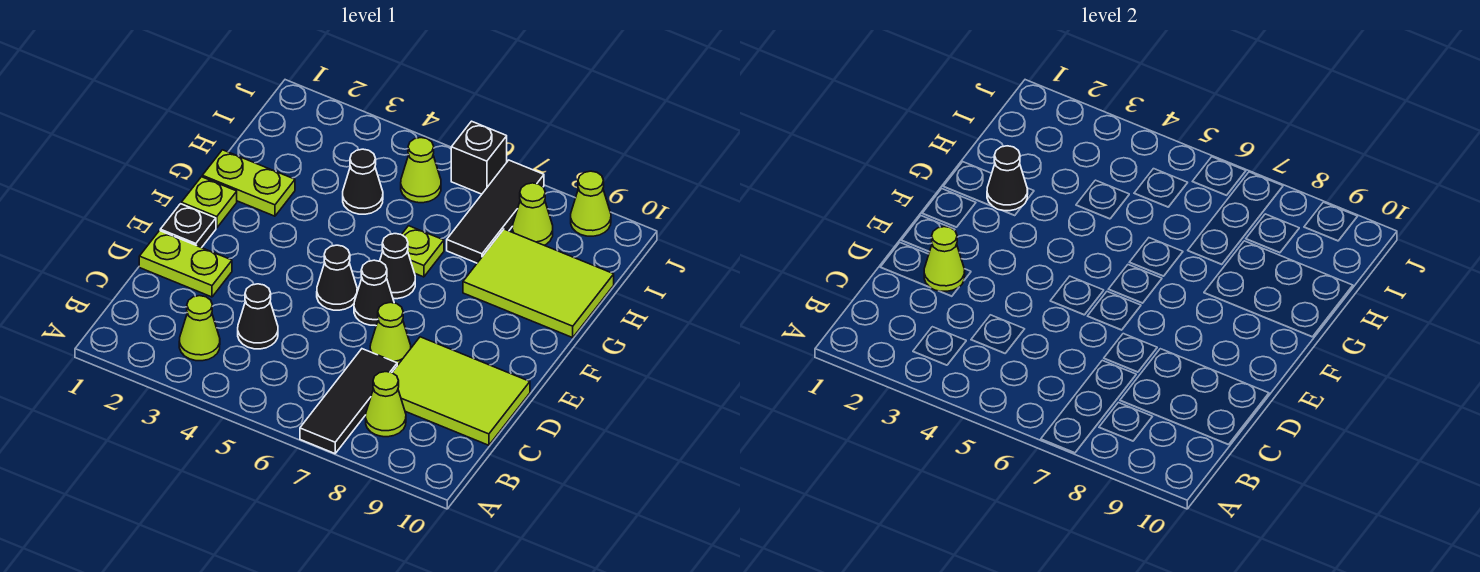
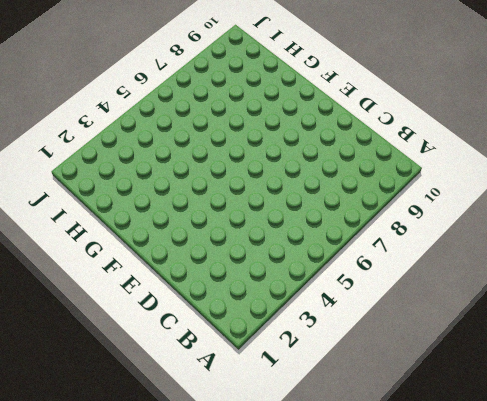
none -> black 1x3 tile [300,349,397,454]
none -> lime 1x1 cone [179,296,220,361]
none -> lime 1x1 cone [366,372,406,437]

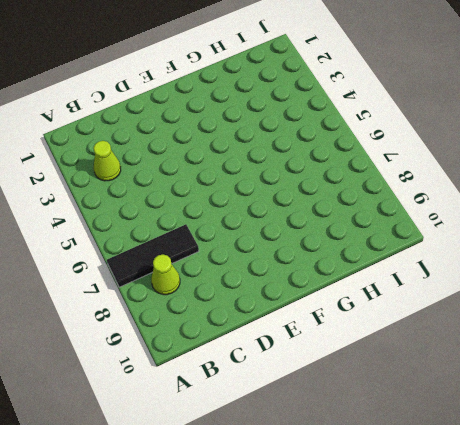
none -> black 1x1 cone [238,284,278,349]
none -> lime 2x3 tile [392,337,530,445]
none -> lime 1x2 plate [139,231,232,297]

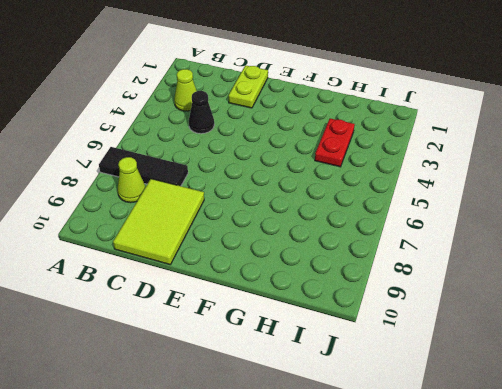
red 1x2 plate [315,119,355,167] -> black 1x1 cone [343,149,383,214]
none -> lime 1x1 cone [370,302,411,365]
none -> black 1x1 plate [160,204,216,248]
none -> black 1x1 cone [317,245,357,310]

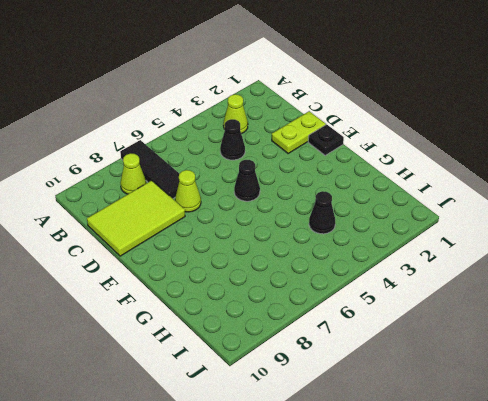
none -> black 1x1 cone [354,260,394,326]
none -> lime 1x1 plate [181,177,237,228]
none -> black 1x1 cone [380,234,415,299]

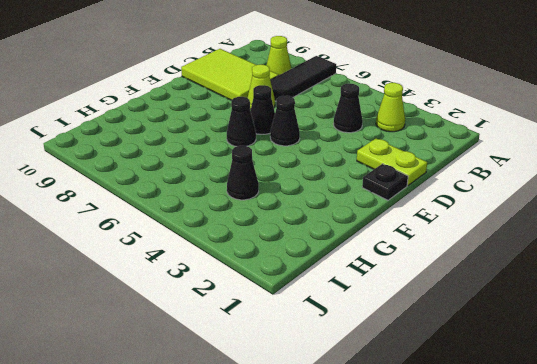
none -> lime 1x1 plate [181,177,237,228]
none -> lime 1x2 plate [202,150,295,216]
none -> lime 1x1 plate [402,226,444,277]

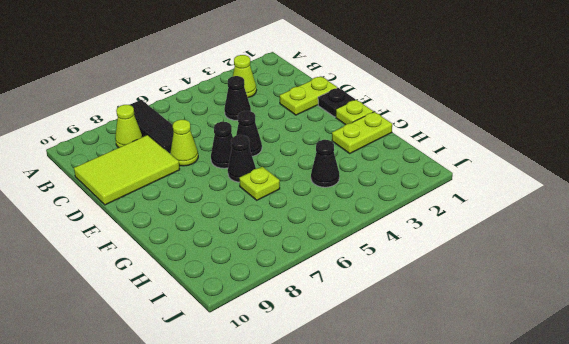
none -> lime 2x3 tile [463,229,614,338]
none -> black 1x3 tile [447,160,544,263]
none -> lime 1x1 cone [401,138,441,203]

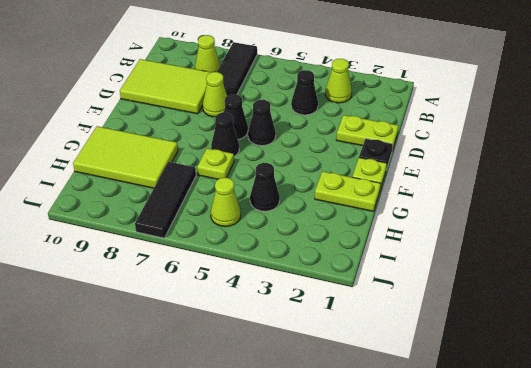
none -> lime 1x1 cone [512,183,553,245]
none -> black 1x1 brick [451,121,507,194]
none -> lime 1x1 cone [571,171,611,236]

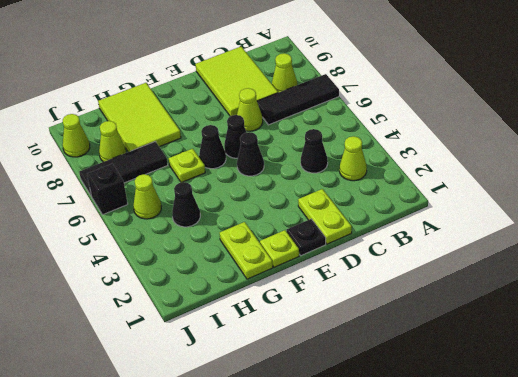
none -> lime 1x1 cone [924,227,965,291]
none -> black 1x1 cone [987,146,1028,211]

